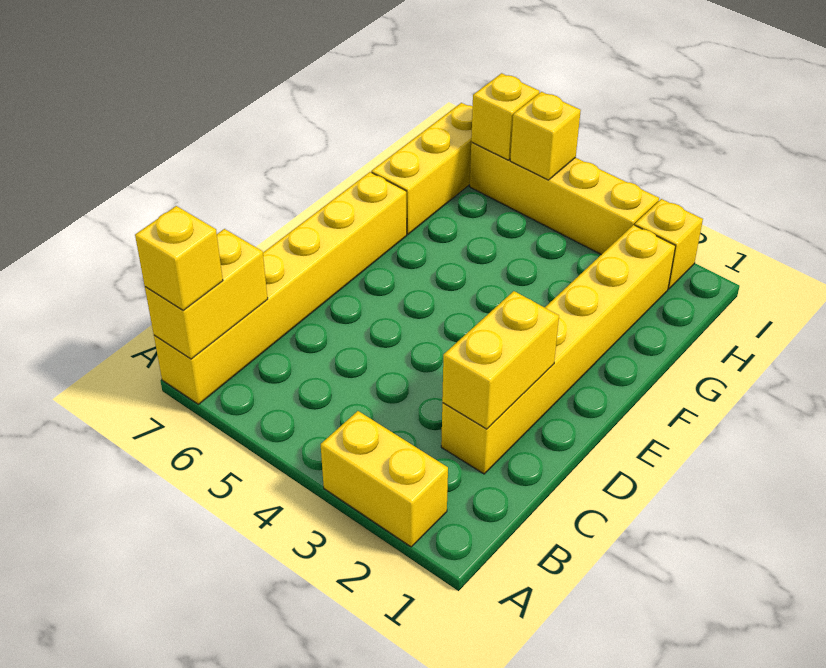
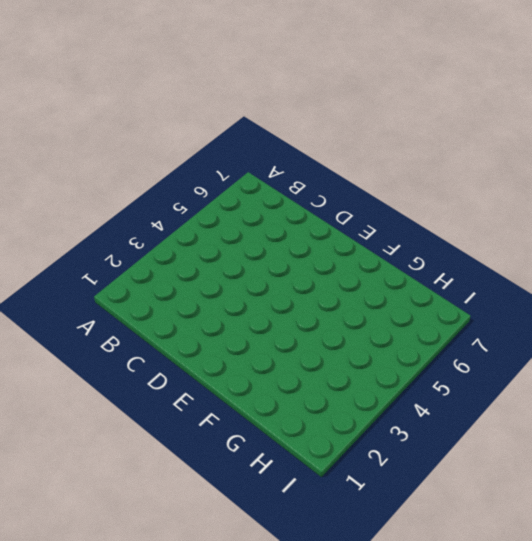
none -> yellow 1x2 brick [321,411,448,547]
none -> yellow 1x6 brick [154,172,407,404]

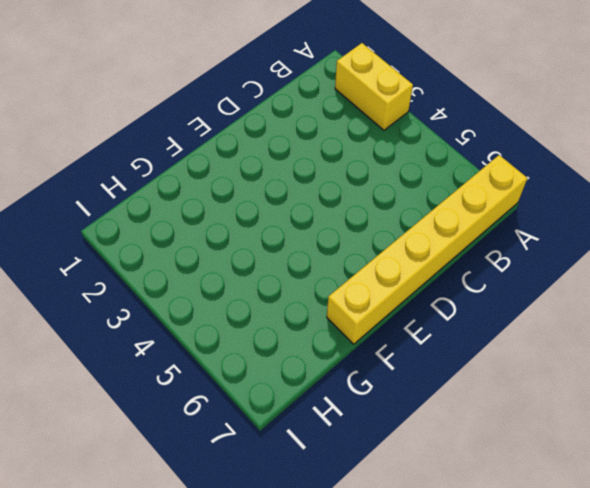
none -> yellow 1x6 brick [441,225,675,474]
none -> yellow 1x3 brick [371,103,473,234]

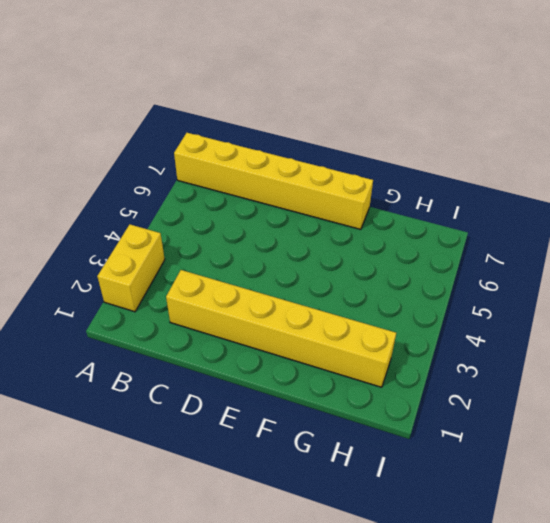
none -> yellow 1x3 brick [371,103,473,234]
none -> yellow 1x1 brick [635,199,703,289]

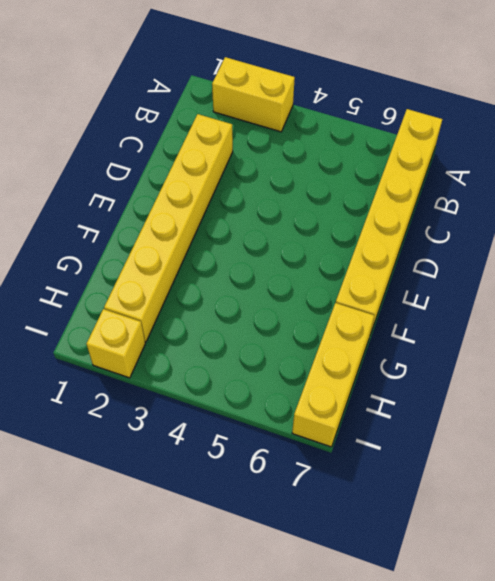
none -> yellow 1x4 brick [470,143,659,255]
none -> yellow 1x2 brick [145,229,268,359]

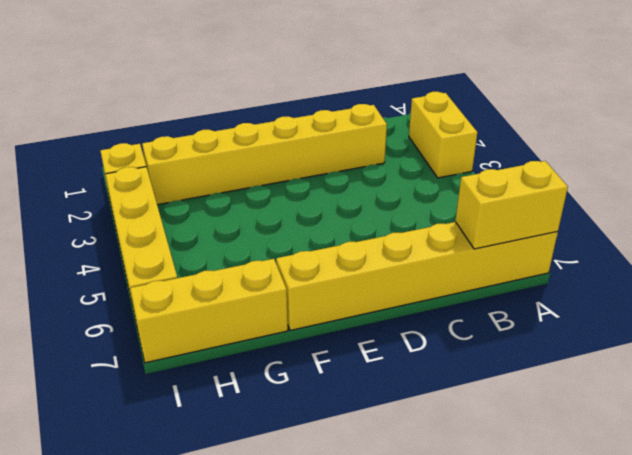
none -> yellow 1x2 brick [442,291,559,429]
none -> yellow 1x1 brick [510,92,581,180]

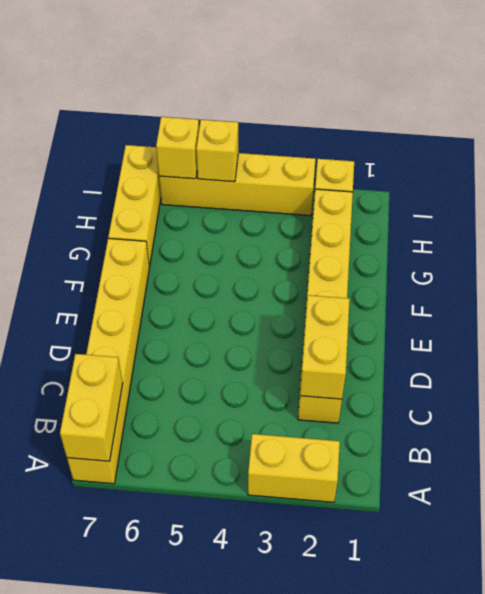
none -> yellow 1x1 brick [135,206,223,310]

